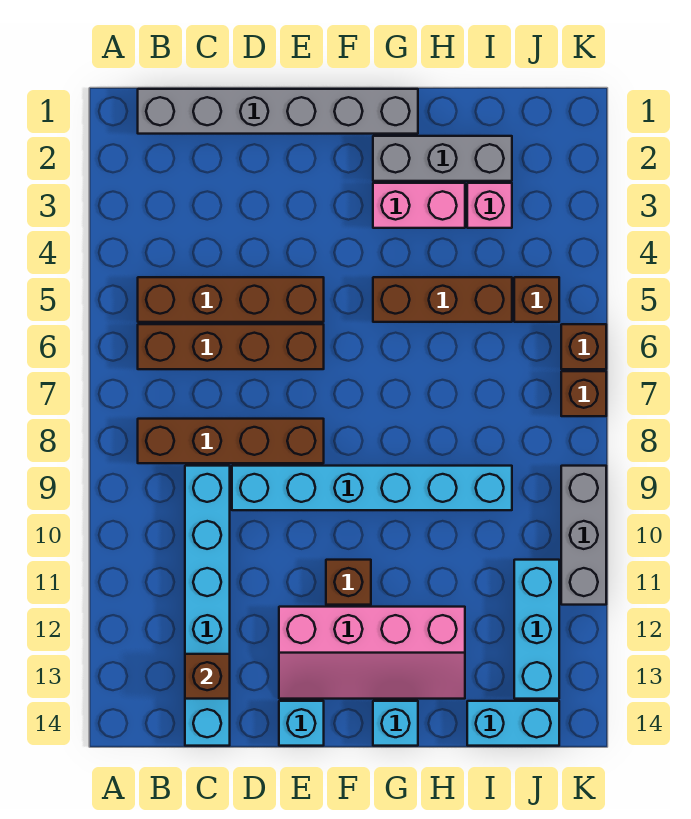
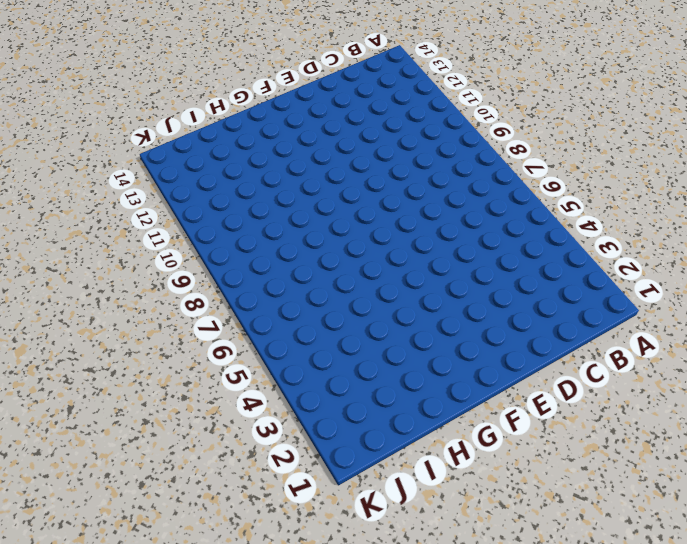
none -> grey 1x6 brick [138,89,418,134]
none -> brown 1x4 brick [138,277,324,322]
none -> brown 1x4 brick [138,324,324,369]

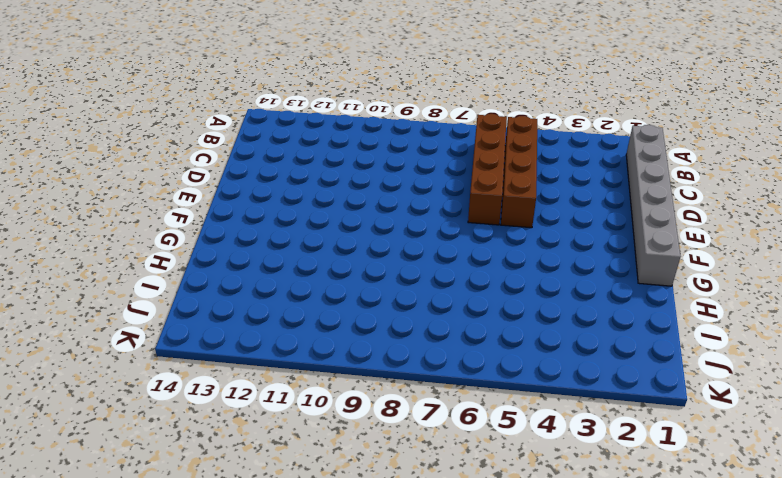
none -> brown 1x4 brick [138,419,324,463]
none -> cyan 1x6 brick [185,466,230,746]
none -> cyan 1x6 brick [232,466,512,510]

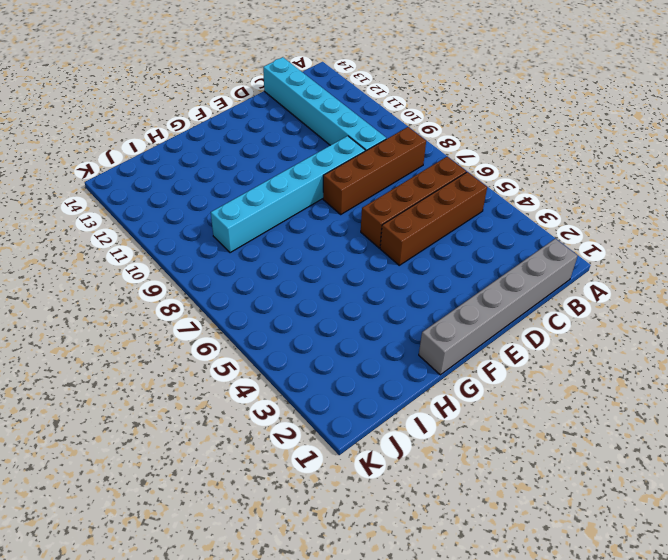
none -> pink 2x4 slope [279,607,465,699]
none -> cyan 1x1 brick [279,701,324,746]
none -> brown 1x1 brick [326,560,371,605]

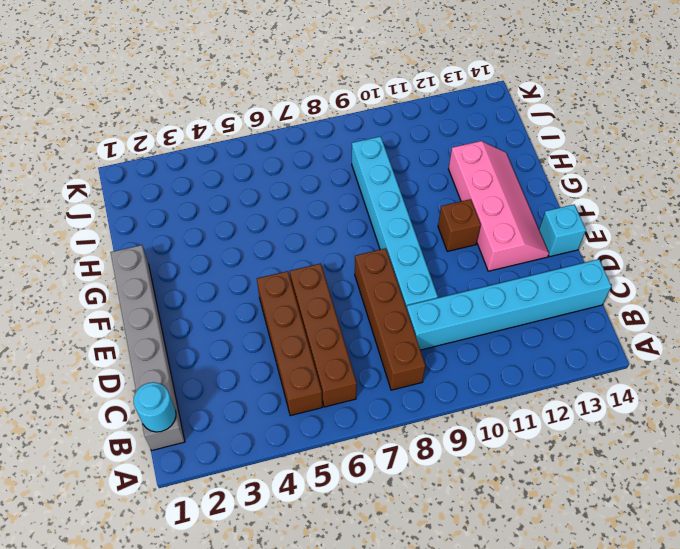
cyan 1x1 round brick [134,382,176,432] -> none
none -> grey 1x3 brick [373,136,512,181]
none -> pink 1x2 brick [373,183,465,228]
none -> brown 1x3 brick [373,277,512,322]

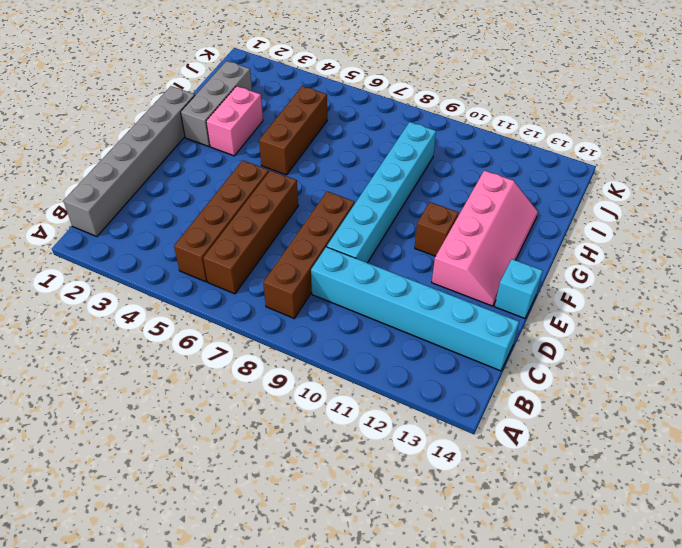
none -> cyan 1x1 brick [373,701,418,746]
none -> pink 1x1 brick [467,183,512,228]
none -> cyan 1x2 brick [467,701,559,746]

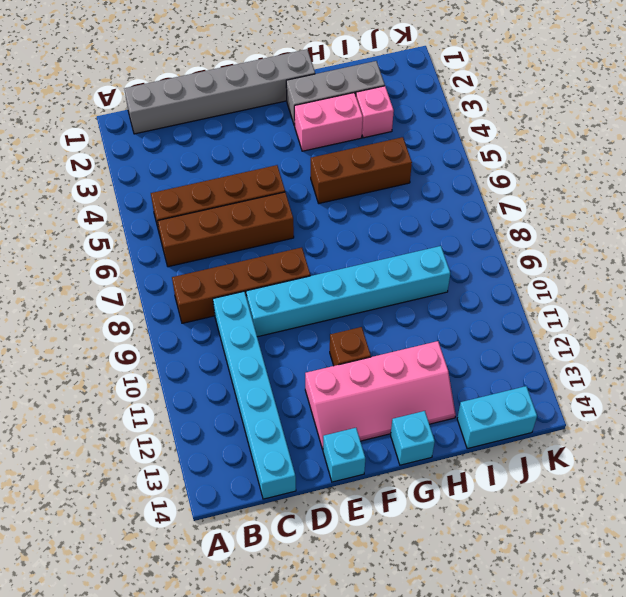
none -> brown 1x1 brick [514,277,559,322]
none -> cyan 1x3 brick [514,560,559,699]
none -> brown 1x1 brick [561,324,606,369]

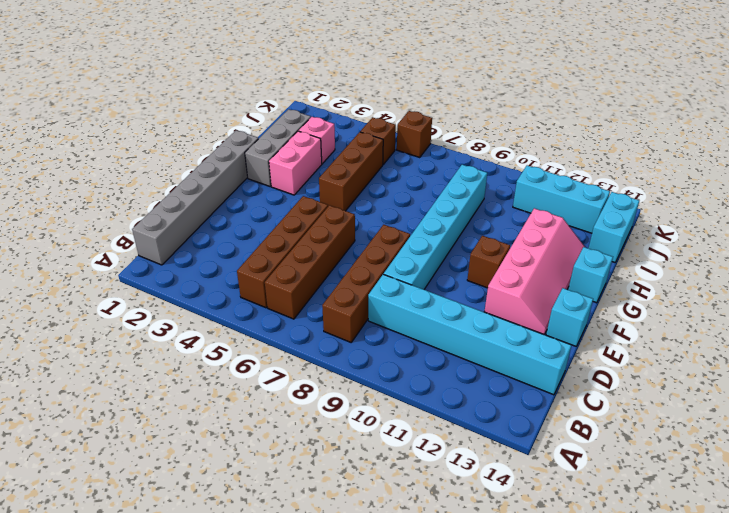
none -> brown 1x1 brick [561,371,606,416]
none -> grey 1x3 brick [561,466,606,605]
none -> brown 1x1 brick [185,654,230,699]

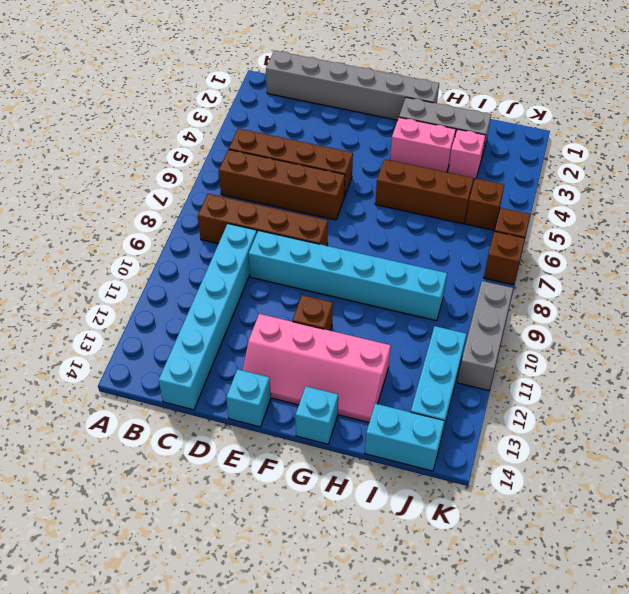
none -> brown 1x1 brick [185,654,230,699]

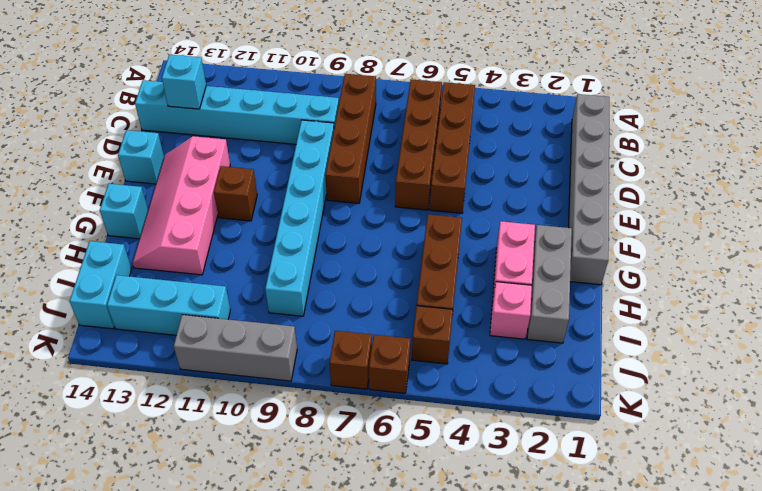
cyan 1x1 brick [162,55,206,109] -> brown 1x1 brick [185,654,230,699]

